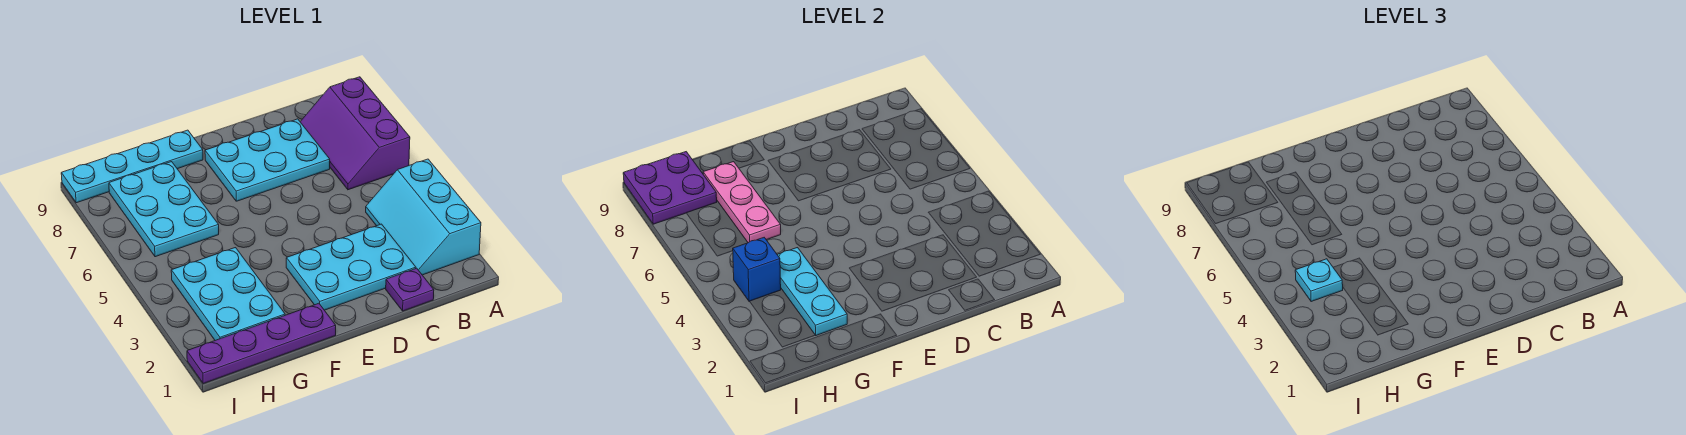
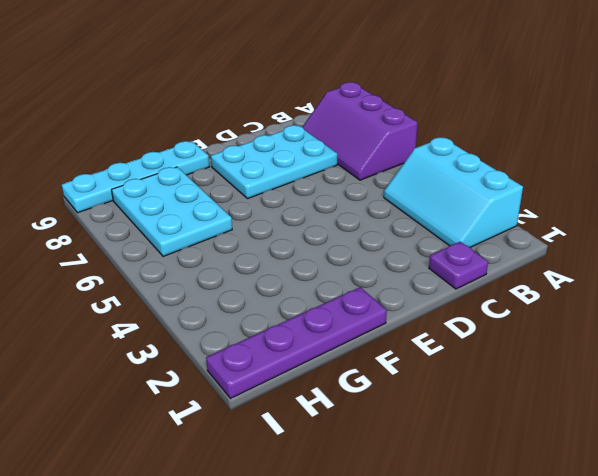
none -> cyan 2x3 plate [286,224,416,310]
none -> cyan 2x3 plate [171,248,285,340]
none -> cyan 1x3 plate [777,248,847,335]

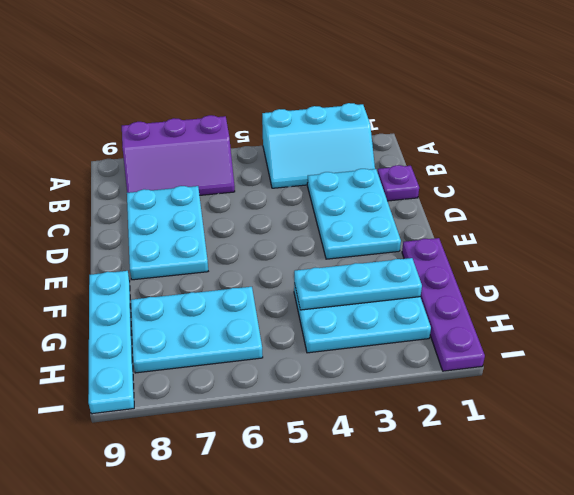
none -> pink 1x3 plate [703,162,781,243]
none -> blue 1x1 brick [733,238,781,302]
none -> purple 2x2 plate [623,152,717,224]

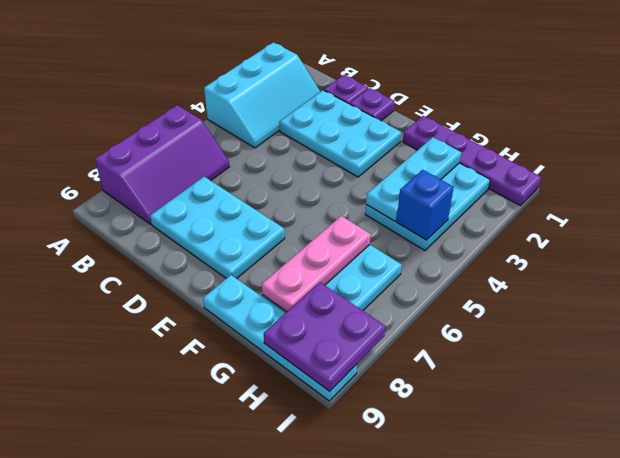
purple 1x1 plate [350,88,395,121] -> none
none -> cyan 1x1 plate [1295,259,1343,302]

